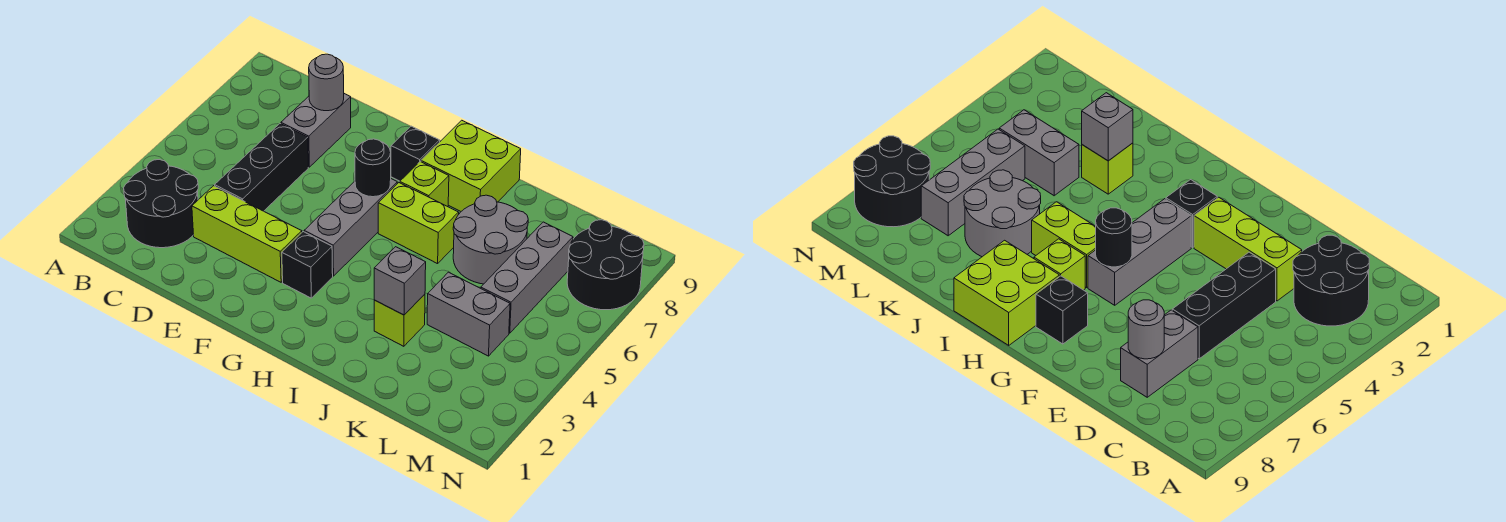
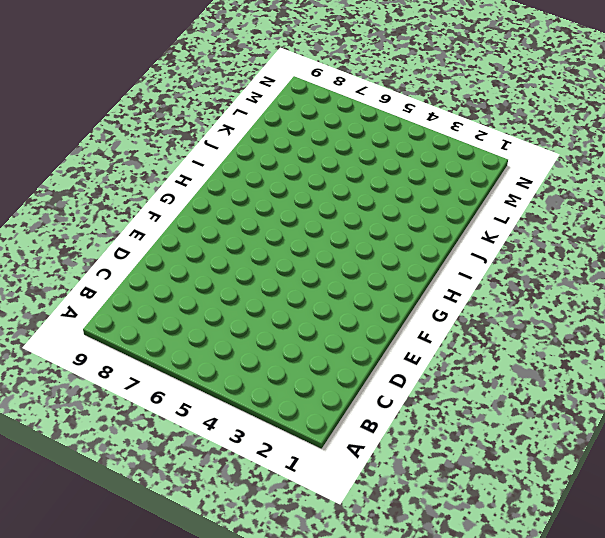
none -> black 2x2 round brick [124,160,198,248]
none -> lime 1x3 brick [192,186,302,282]
none -> black 1x3 brick [215,124,308,211]

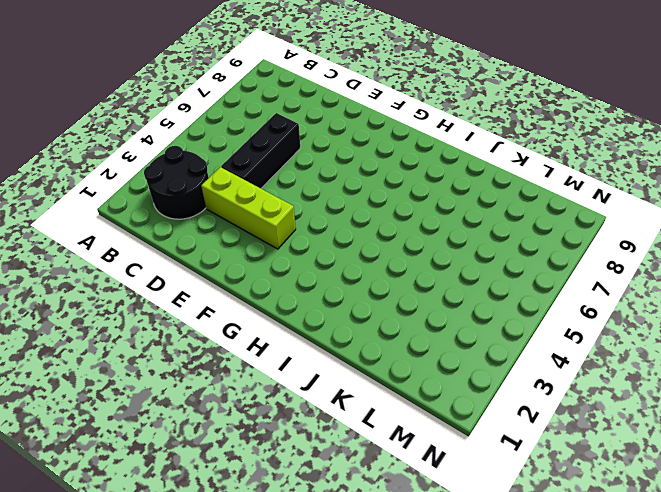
none -> grey 1x2 brick [281,94,351,167]
none -> black 1x1 brick [282,232,333,298]
none -> grey 1x3 brick [304,179,397,276]

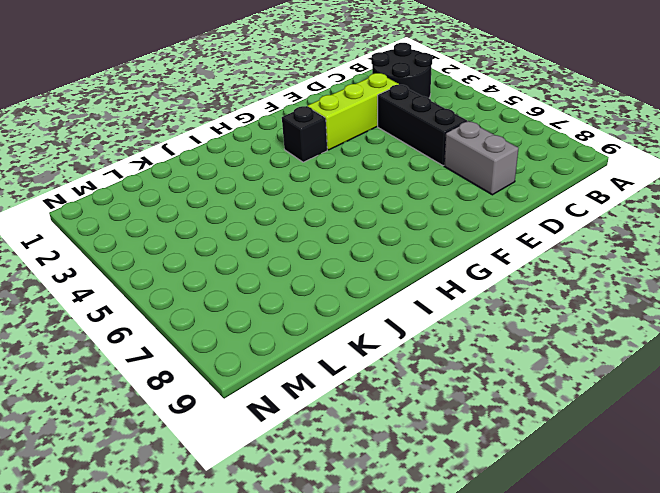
none -> grey 1x3 brick [304,179,397,276]
none -> black 1x1 brick [391,126,440,181]
none -> lime 1x2 brick [378,183,459,264]

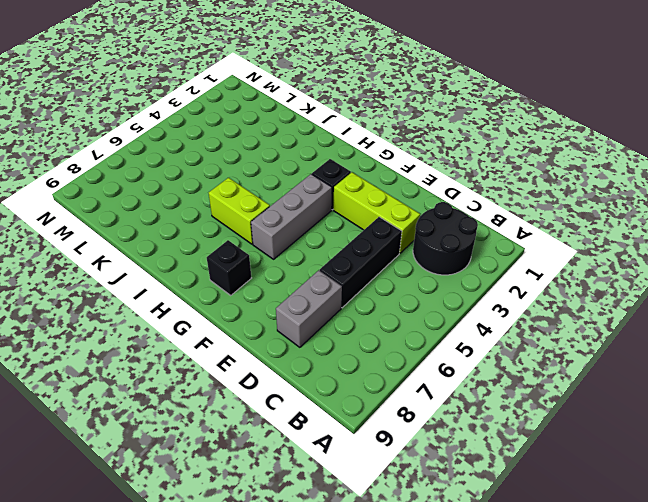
none -> lime 1x1 brick [400,162,449,207]
none -> lime 2x2 brick [421,120,521,211]
none -> lime 1x1 brick [374,294,425,346]

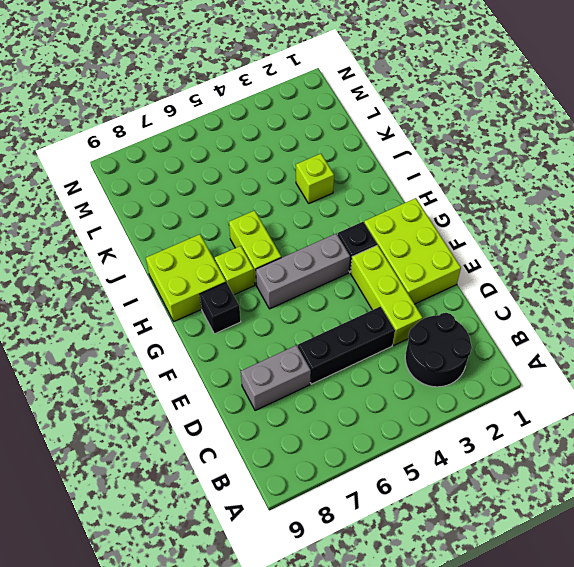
lime 2x3 brick [364,198,461,304] -> none
none -> grey 2x2 round brick [453,195,528,284]
none -> grey 1x2 brick [427,272,510,356]
none -> grey 1x3 brick [481,222,573,333]

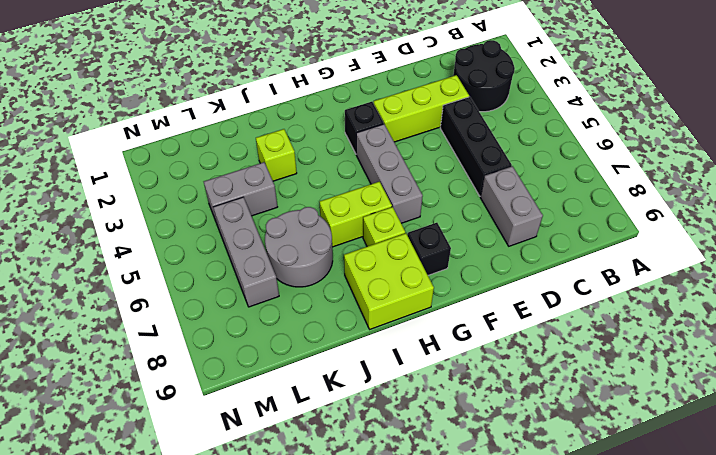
none -> black 2x2 round brick [567,220,644,310]
none -> grey 1x1 round brick [309,54,344,111]
none -> black 1x1 round brick [355,139,391,197]

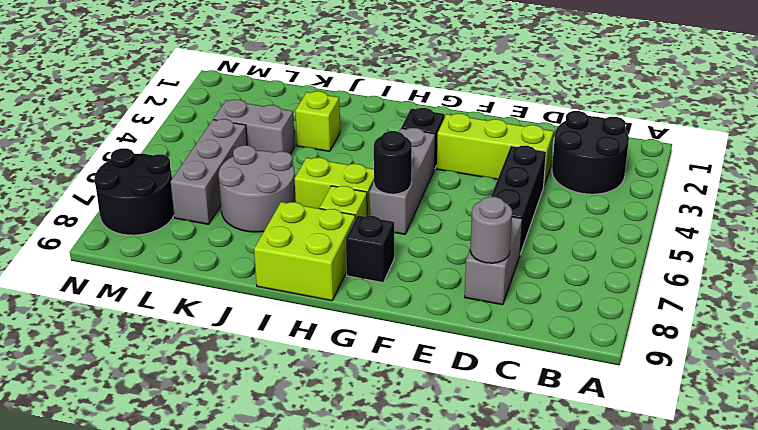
none -> grey 1x1 brick [374,247,426,315]

